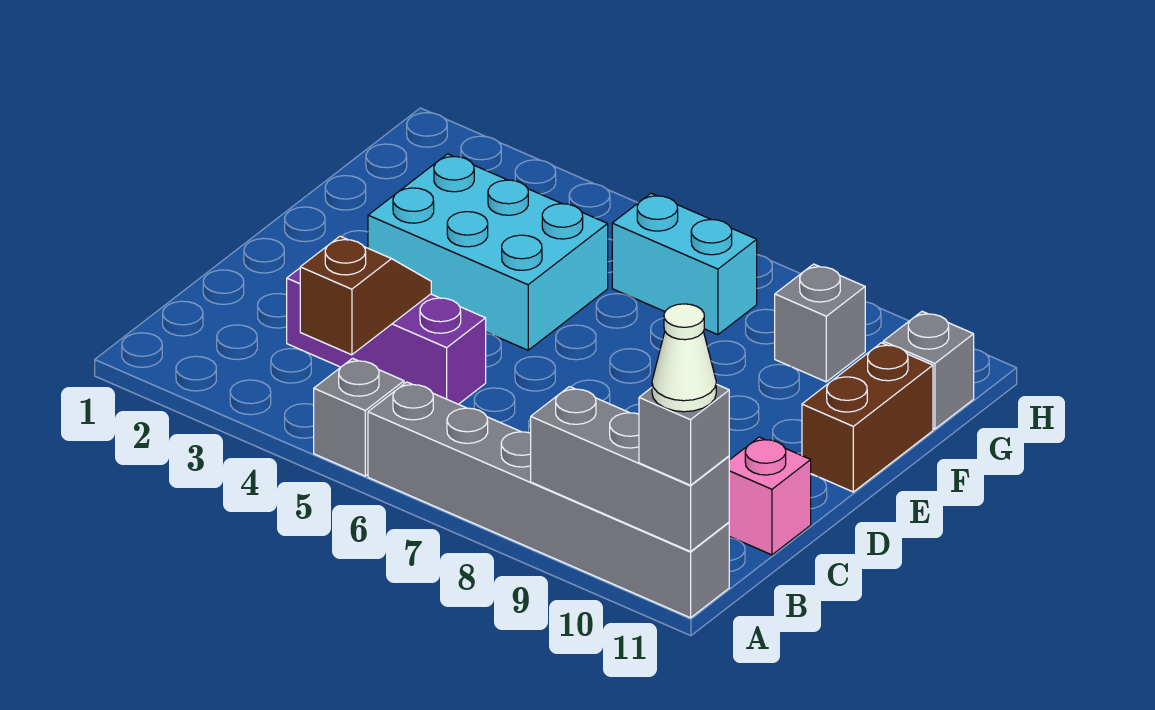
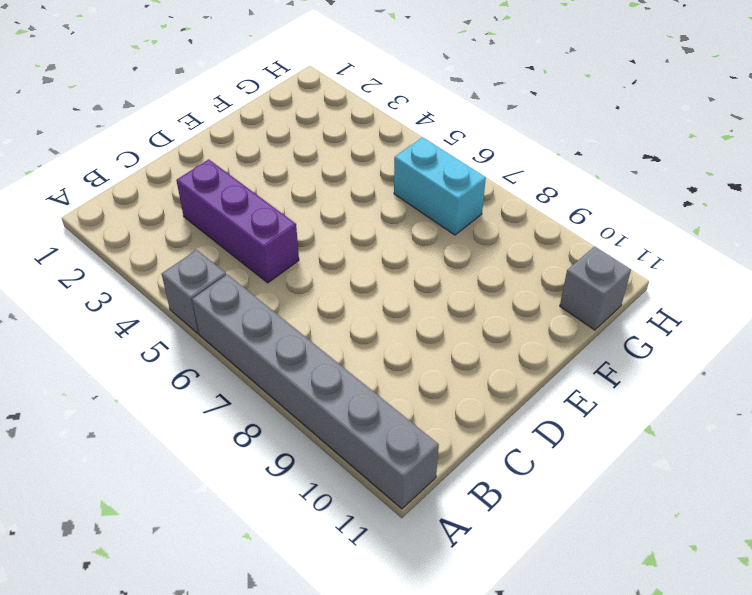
none -> pink 1x1 brick [729,437,811,555]
none -> cyan 2x3 brick [368,154,608,350]
none -> brown 1x2 brick [802,343,933,492]

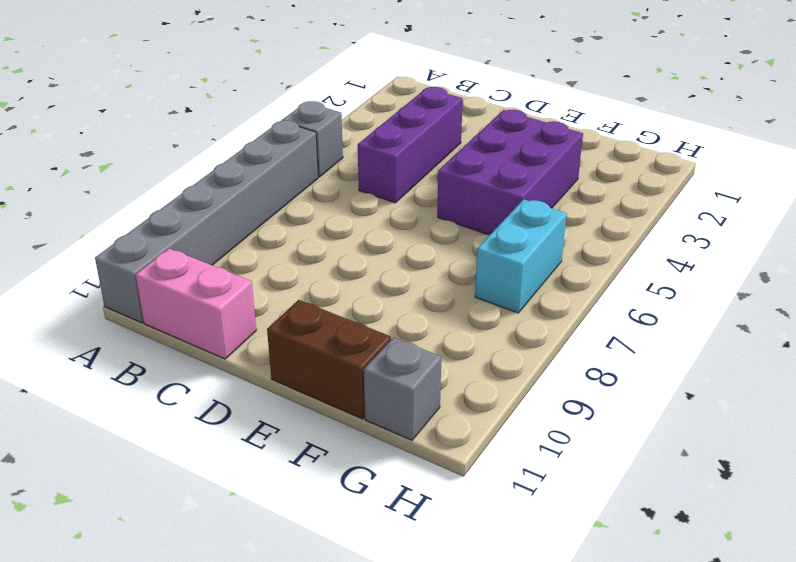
pink 1x2 brick [136,249,256,359] -> pink 1x1 brick [729,437,811,555]
purple 2x3 brick [437,110,583,235] -> cyan 2x3 brick [368,154,608,350]
none -> grey 1x1 brick [775,264,865,382]
none -> grey 1x3 brick [531,387,729,551]
none -> brown 1x2 slope [300,236,431,355]

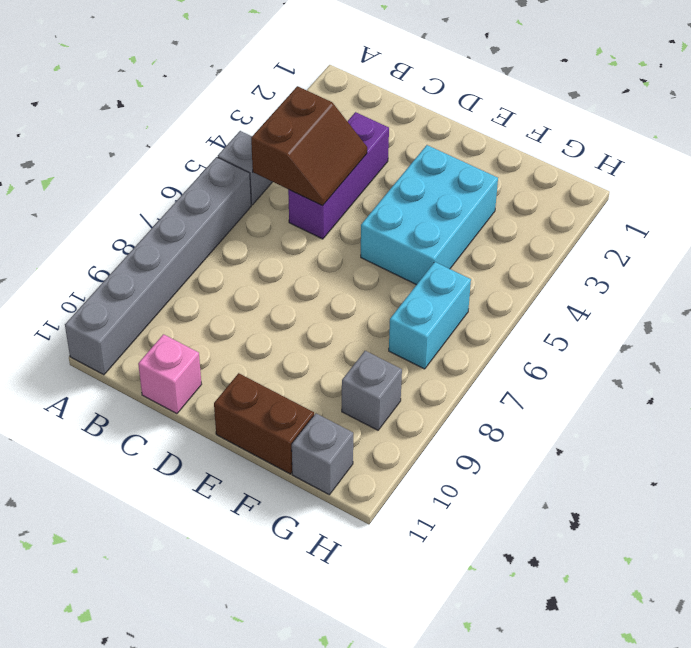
brown 2x2 slope [251,86,367,206] -> brown 1x2 slope [300,236,431,355]
none -> grey 1x3 brick [531,387,729,551]
none -> grey 1x1 brick [639,384,729,485]
none -> white 1x1 cone [652,304,716,412]

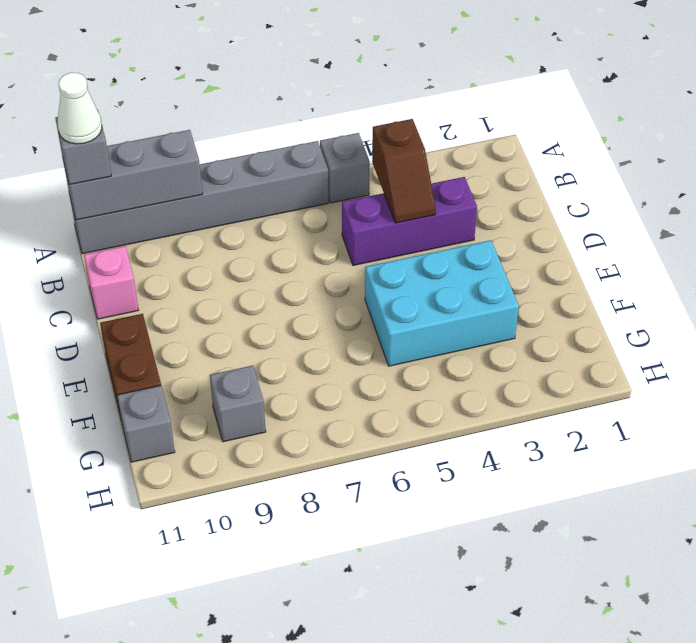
none -> cyan 1x2 brick [612,193,757,335]

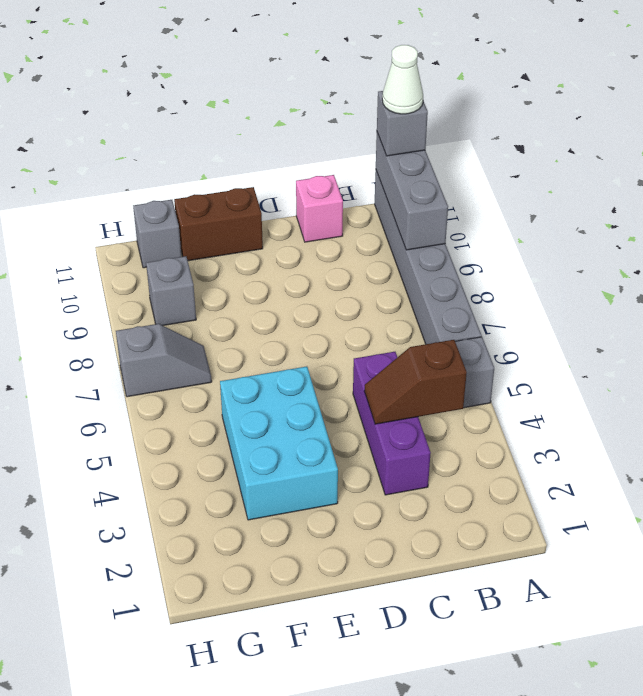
grey 1x2 slope [116,324,212,397] -> cyan 1x2 brick [612,193,757,335]

